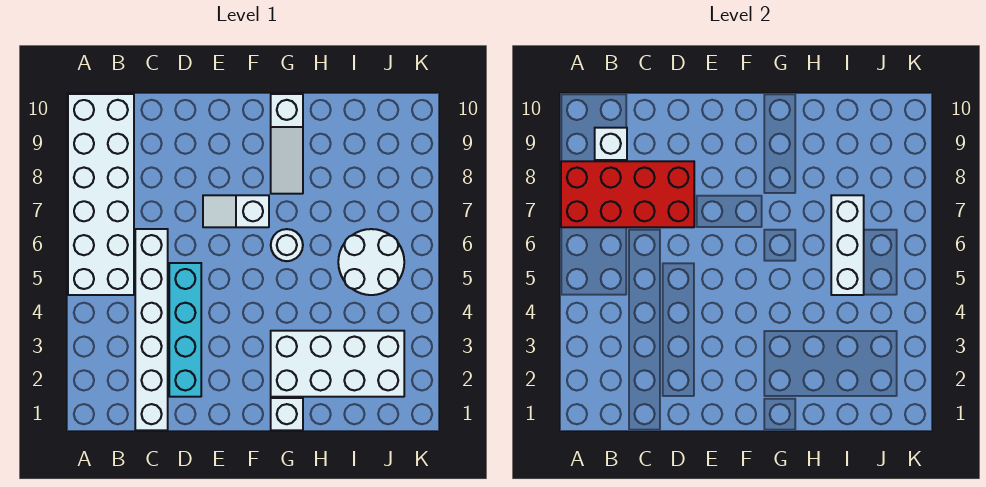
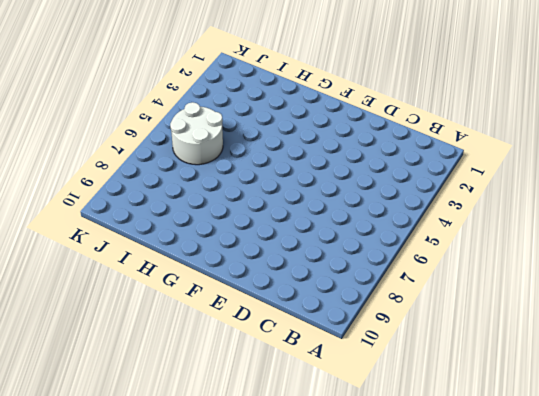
none -> white 2x6 brick [68,94,134,295]
none -> white 1x6 brick [135,229,168,430]
none -> cyan 1x4 brick [169,263,201,397]

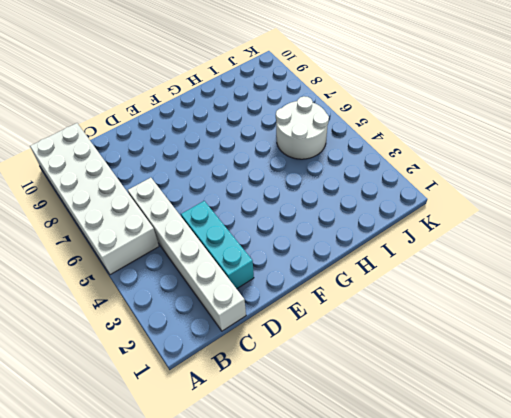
cyan 1x3 brick [181,201,254,289] -> cyan 1x4 brick [169,263,201,397]
none -> white 1x2 slope [203,195,269,227]
none -> white 1x1 brick [271,398,303,430]
none -> white 2x4 brick [271,331,404,397]

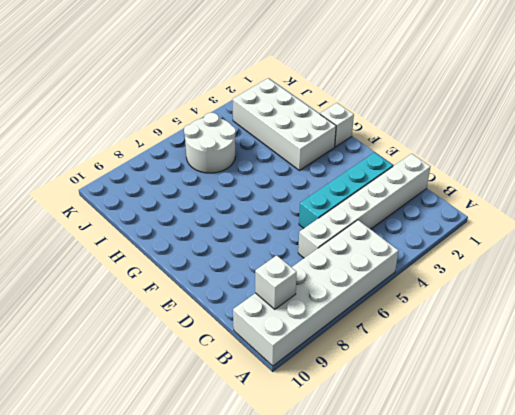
none -> white 1x2 slope [203,195,269,227]
none -> white 1x1 round brick [271,229,303,261]
none -> white 1x3 slope [271,94,303,194]

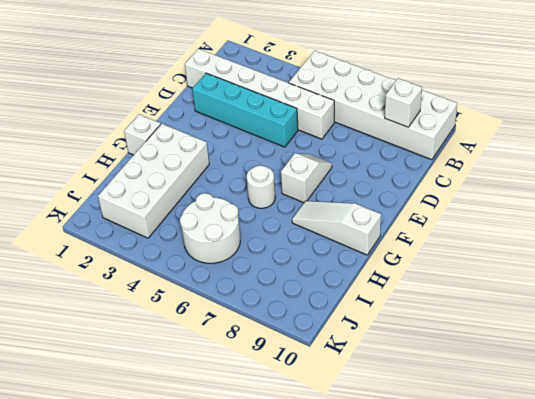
none -> red 2x4 brick [561,161,694,227]
none -> white 1x3 brick [831,195,864,295]

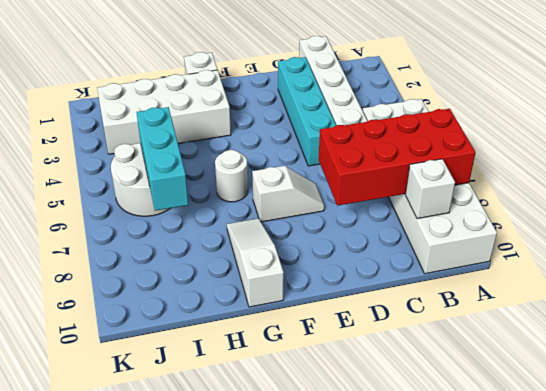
cyan 1x3 brick [136,107,188,211] -> white 1x3 brick [831,195,864,295]

